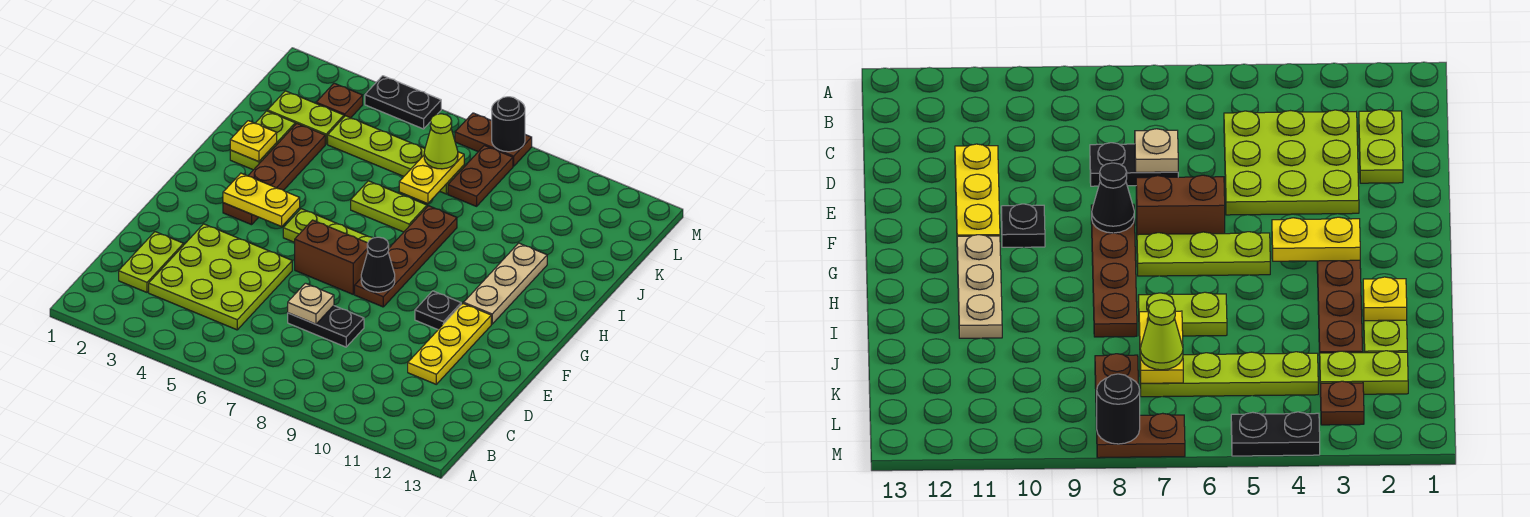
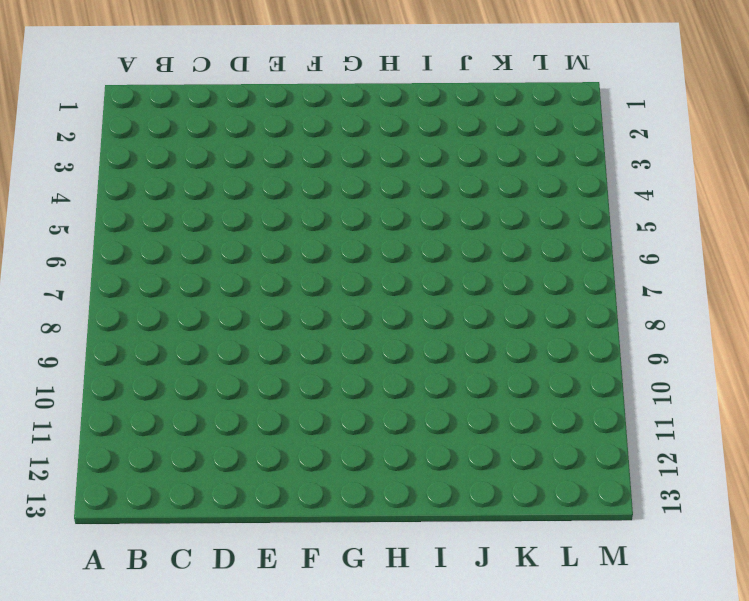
none -> lime 1x2 plate [119,232,184,292]
none -> lime 3x3 plate [149,224,292,330]
none -> black 1x2 plate [288,306,364,347]

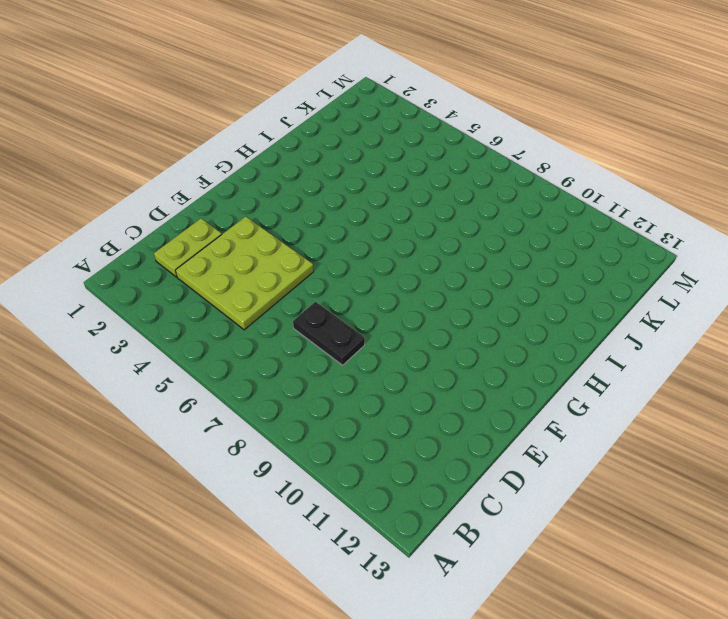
none -> yellow 1x3 plate [408,303,491,384]
none -> brown 1x2 brick [295,220,368,294]
none -> brown 1x4 plate [355,206,457,307]

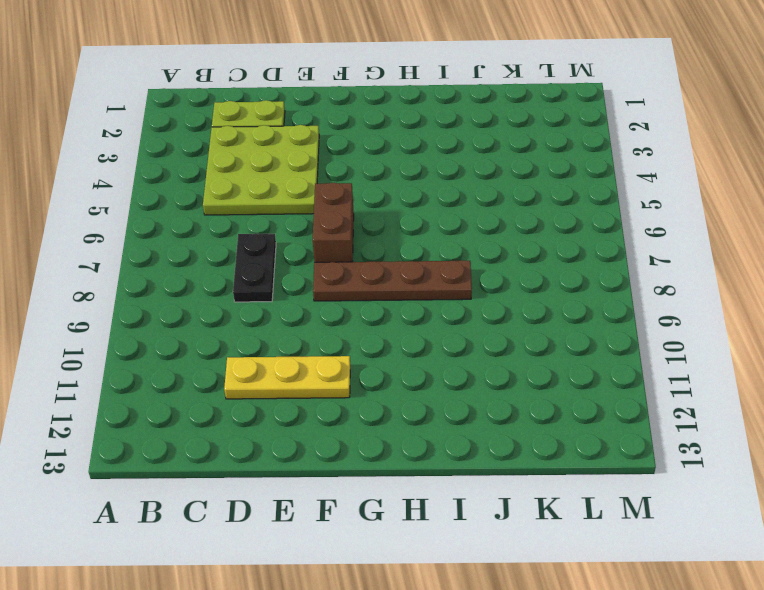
none -> black 1x1 plate [415,291,461,329]
none -> brown 1x4 plate [223,124,325,225]
none -> lime 1x3 plate [283,209,390,248]

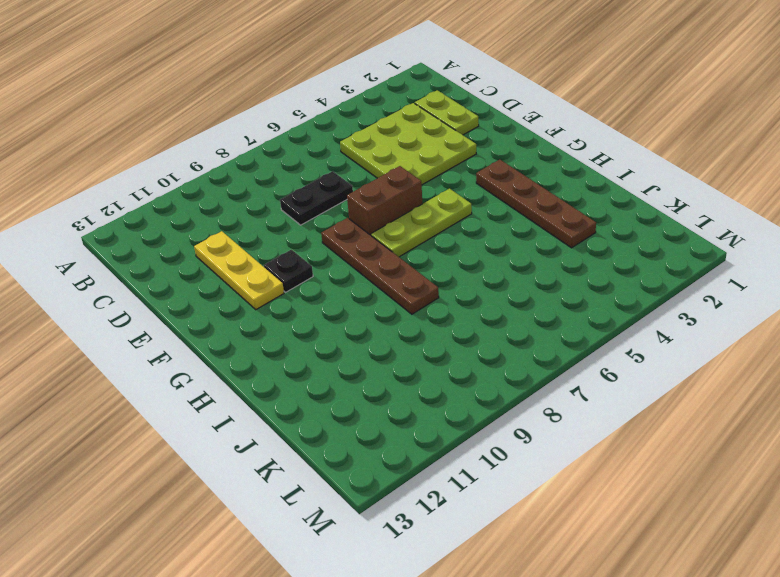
none -> tan 1x3 plate [464,243,547,324]
none -> lime 1x2 plate [230,111,295,170]
none -> lime 1x2 plate [351,181,427,232]

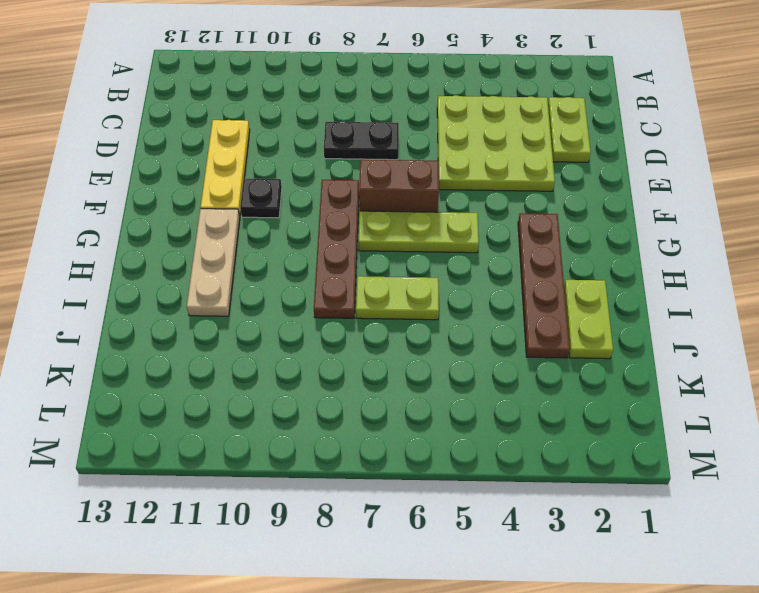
none -> lime 1x2 plate [268,91,344,144]
none -> lime 1x4 plate [328,116,464,194]
none -> brown 1x2 plate [448,146,513,206]

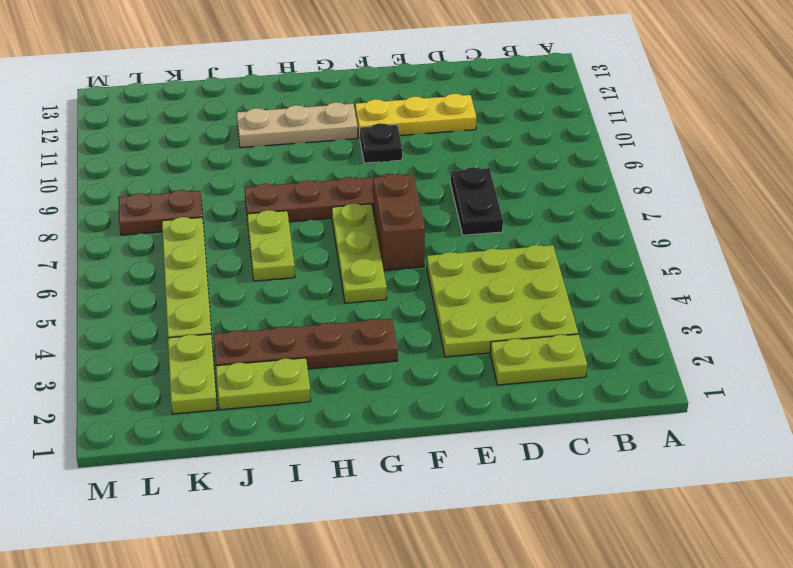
none -> brown 1x1 plate [316,83,363,118]
none -> black 1x2 plate [365,76,441,129]
none -> brown 1x2 plate [455,113,532,166]

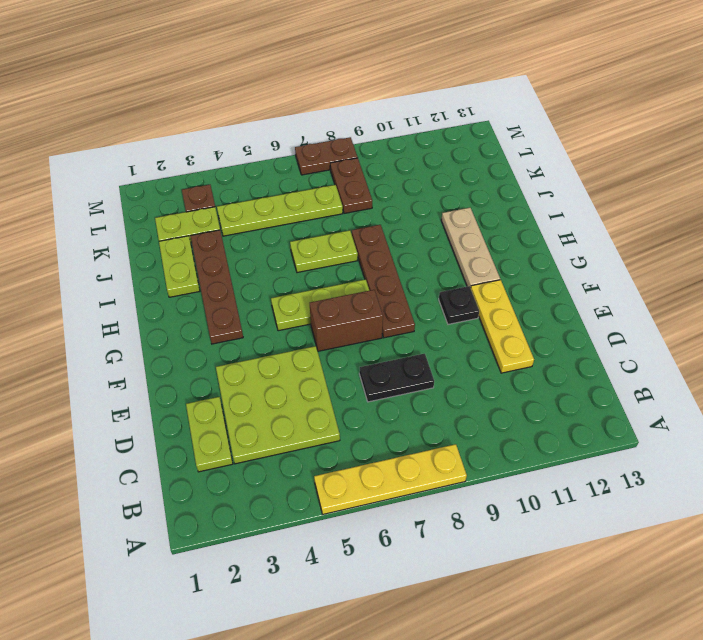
yellow 1x4 plate [314,444,467,514] -> none
none -> black 1x2 plate [365,76,441,129]
none -> tan 1x1 plate [288,283,334,324]
none -> black 1x1 cone [361,237,395,292]

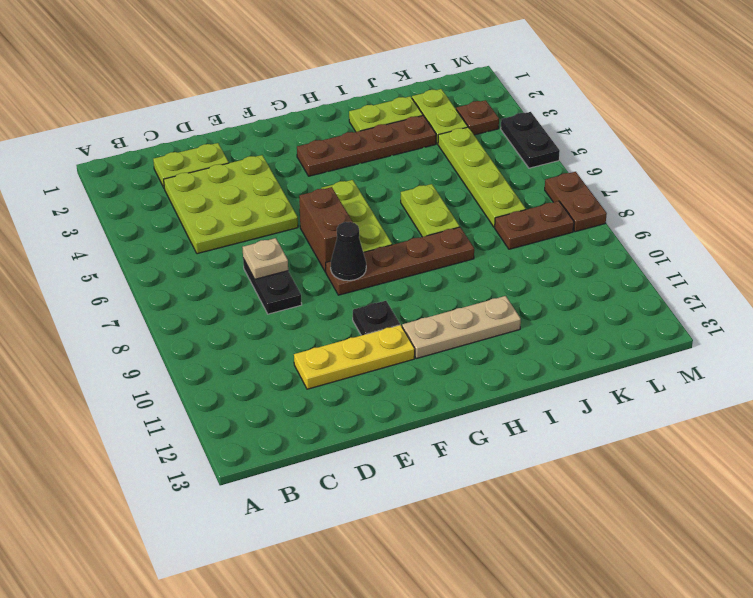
none -> yellow 1x2 plate [223,173,300,226]
none -> yellow 1x1 plate [230,121,277,162]
none -> yellow 1x2 plate [399,152,464,204]

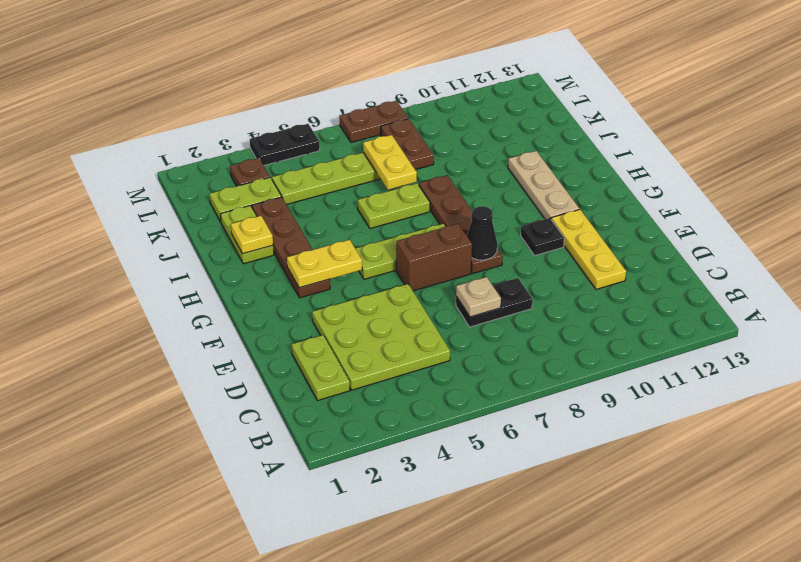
none -> black 1x1 round brick [492,97,525,152]
none -> lime 1x1 cone [424,114,458,169]

